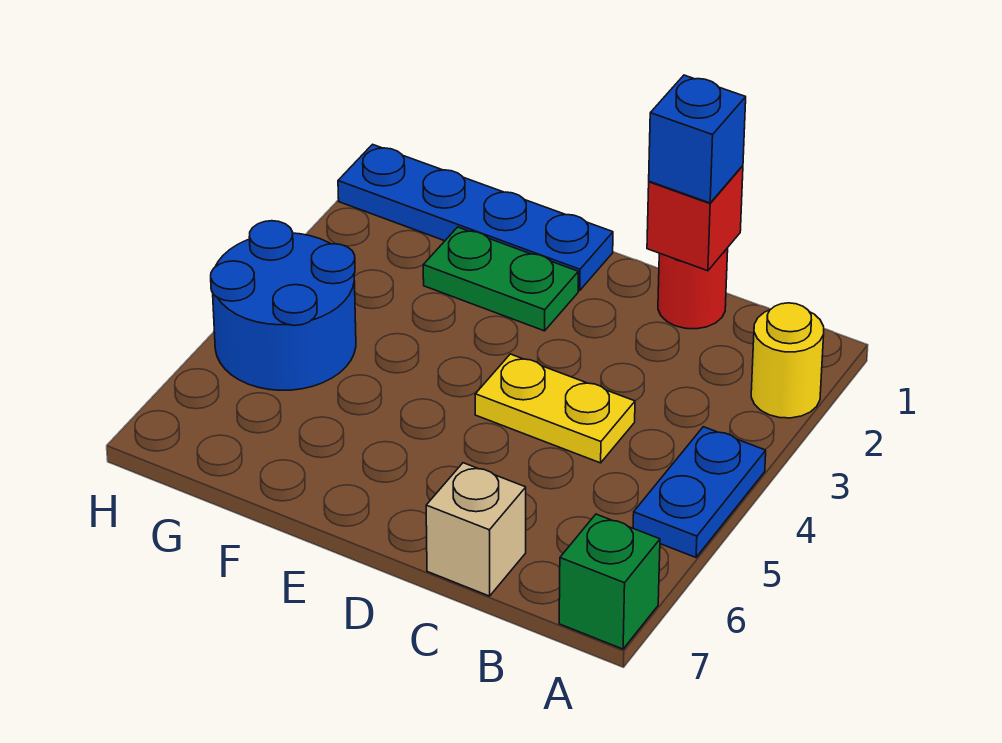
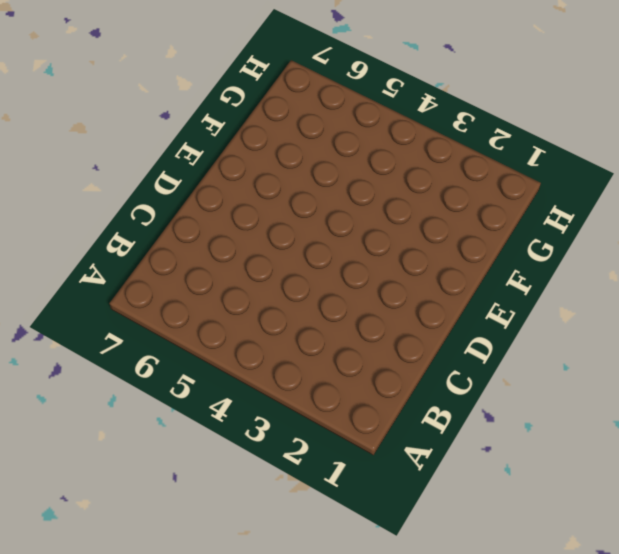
none -> yellow 1x1 round brick [751,303,824,418]
none -> blue 1x2 plate [633,427,766,557]

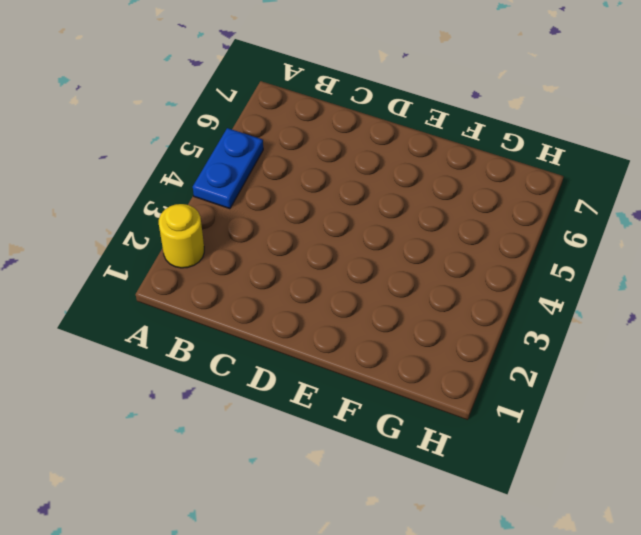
none -> green 1x1 brick [559,514,660,649]
none -> red 1x1 round brick [658,248,728,329]

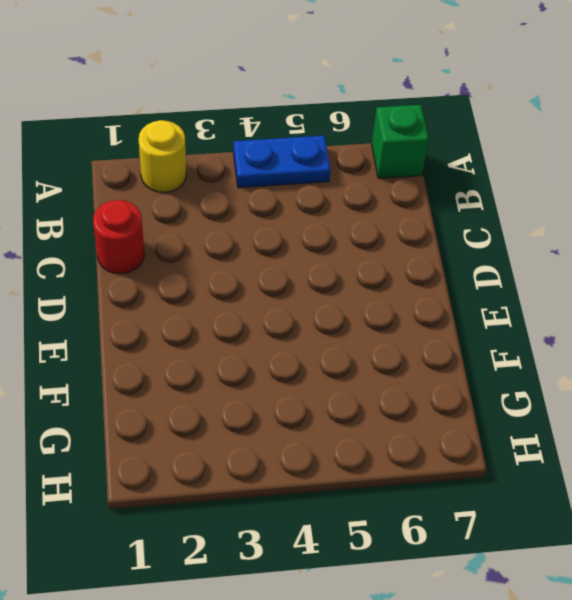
none -> yellow 1x2 plate [475,354,635,463]
none -> tan 1x1 brick [426,463,526,596]

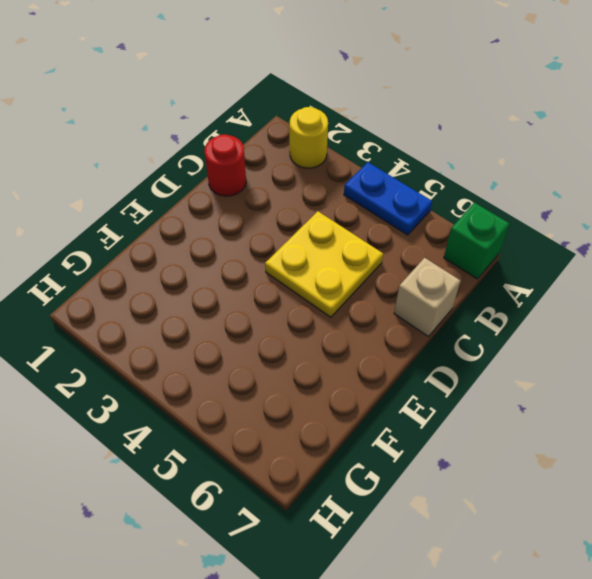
yellow 2x2 plate [265,211,383,317] -> yellow 1x2 plate [475,354,635,463]
none -> blue 1x4 plate [338,144,613,291]
none -> green 1x2 plate [423,227,578,331]

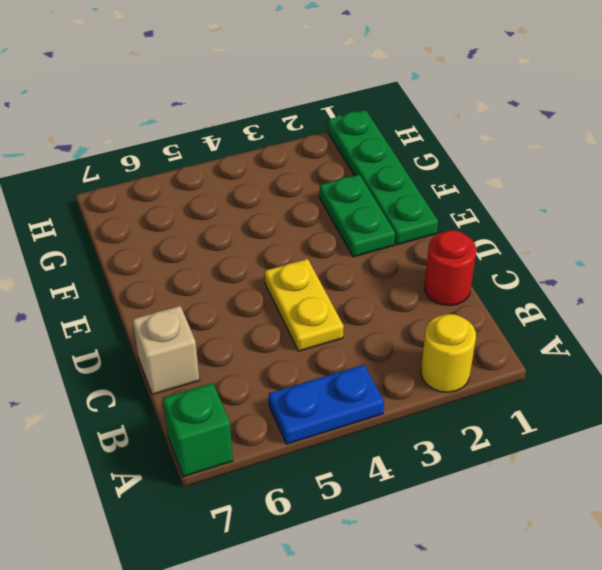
green 1x4 plate [328,110,438,245] -> blue 1x4 plate [338,144,613,291]
none -> blue 2x2 round brick [211,221,356,390]
none -> red 1x1 brick [647,166,743,271]

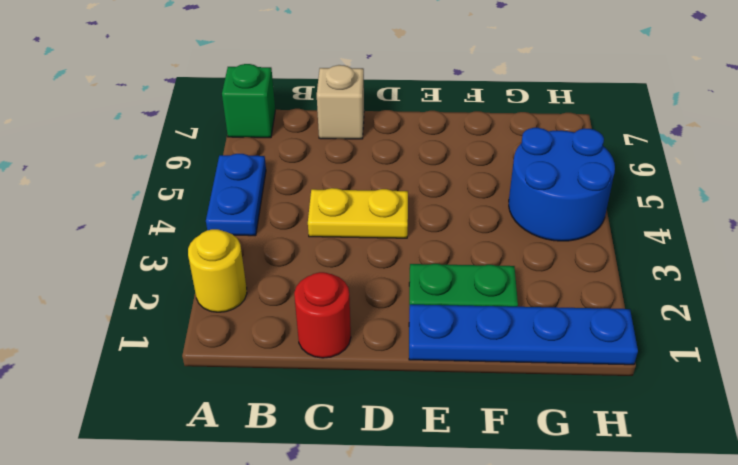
none -> red 1x1 brick [647,166,743,271]
none -> blue 1x1 brick [649,75,746,203]

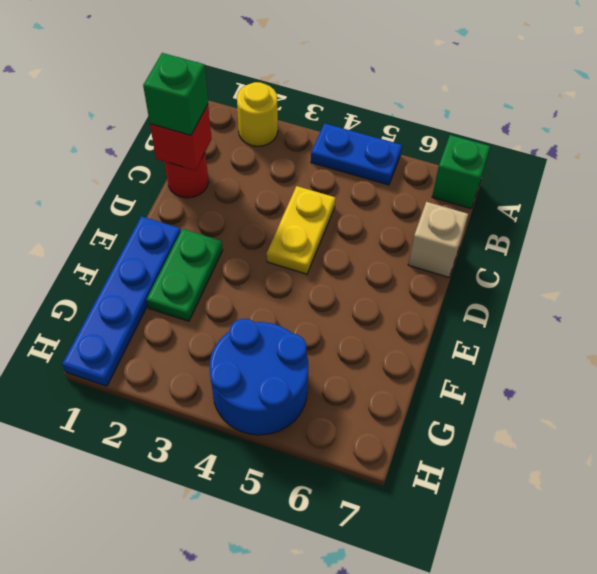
green 1x1 brick [143,53,208,135] -> blue 1x1 brick [649,75,746,203]

